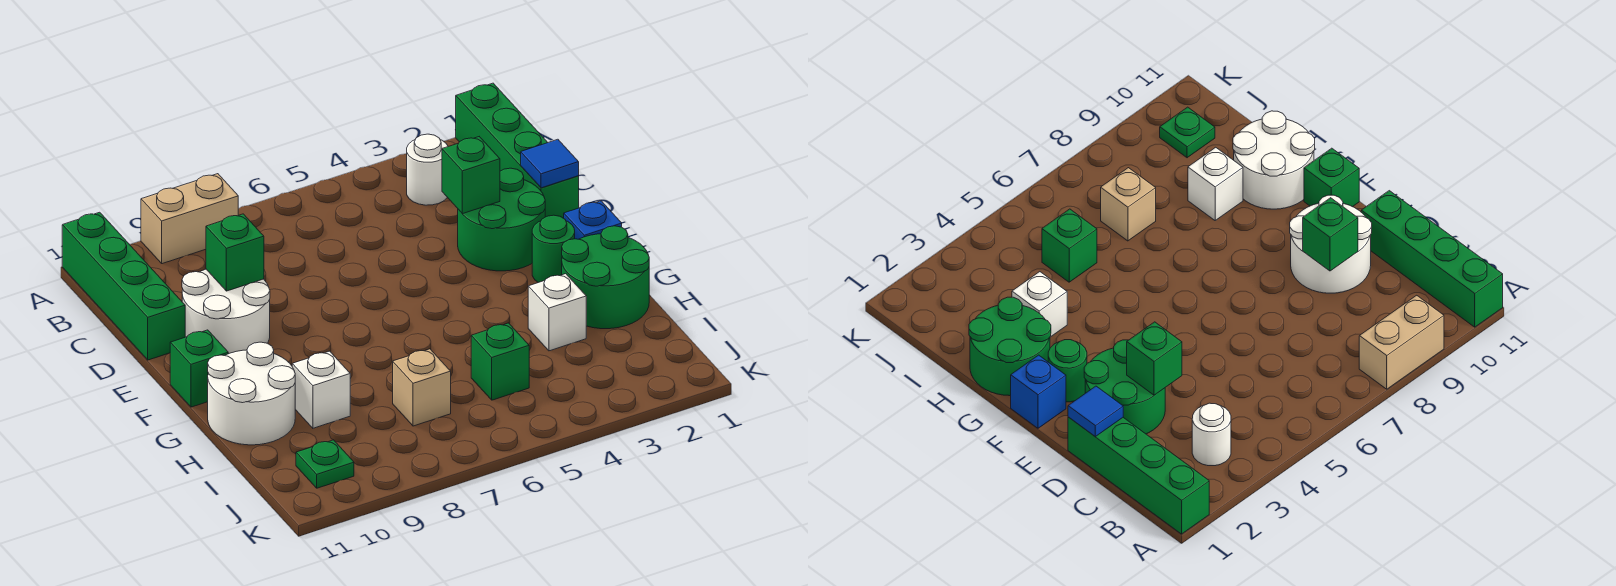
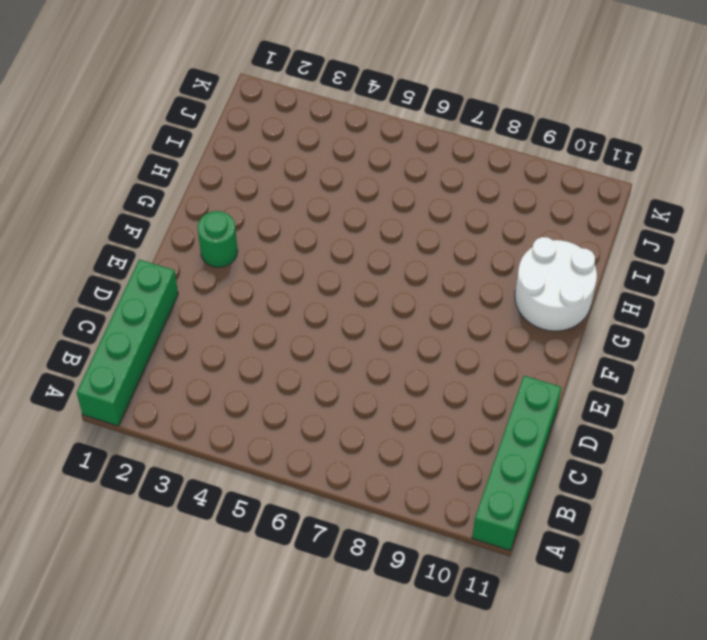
none -> tan 1x2 brick [141,174,238,264]
none -> white 1x1 round brick [407,134,448,205]
none -> green 2x2 round brick [458,168,545,271]

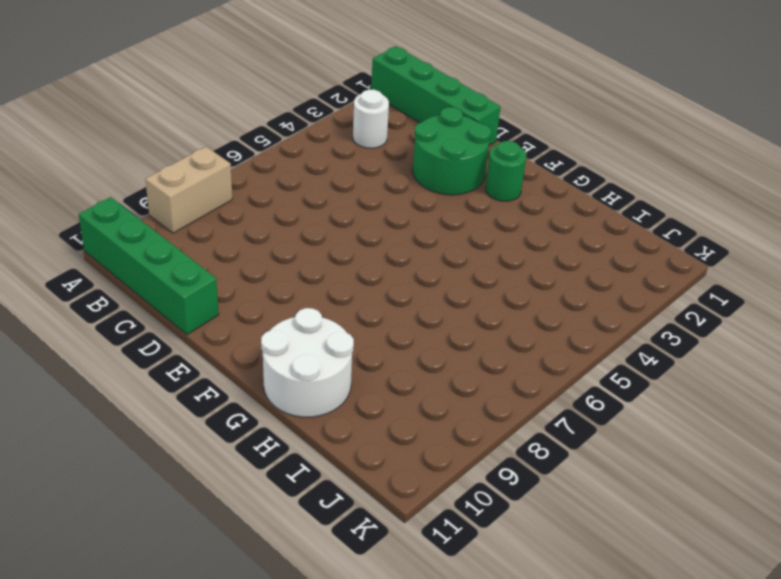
none -> white 2x2 round brick [182,269,270,354]
none -> blue 1x1 brick [564,201,622,239]
none -> green 1x1 brick [170,330,228,407]

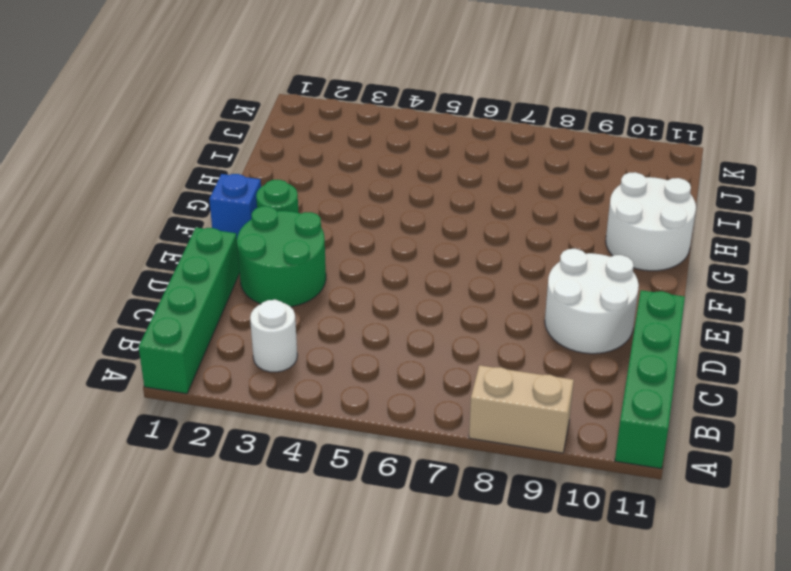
none -> green 1x1 brick [170,330,228,407]
none -> green 2x2 round brick [562,226,649,329]
none -> white 1x1 brick [528,274,586,351]

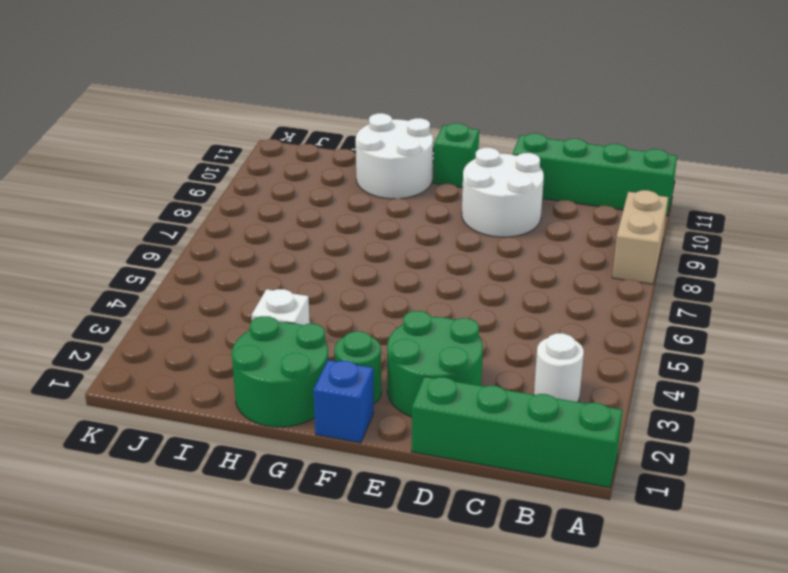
none -> white 1x1 brick [292,351,350,428]
none -> green 1x1 brick [471,323,529,400]
none -> tan 1x1 brick [393,349,451,426]

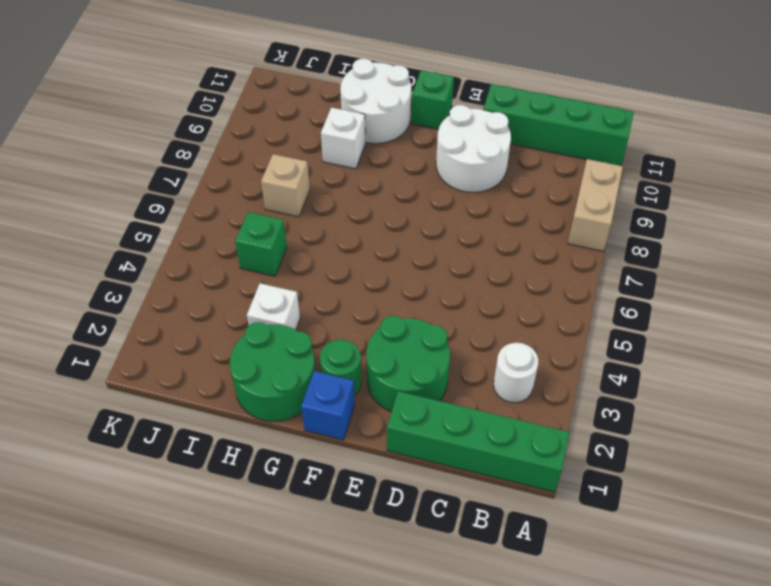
none -> green 1x1 plate [296,440,354,488]
none -> blue 1x1 tile [521,139,579,188]
none -> green 1x1 brick [442,137,500,214]

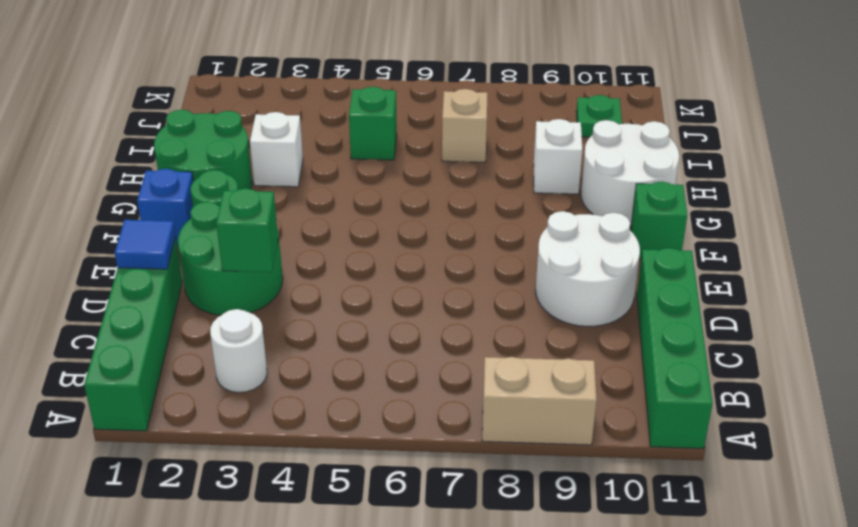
none -> green 1x1 brick [206,214,264,291]

